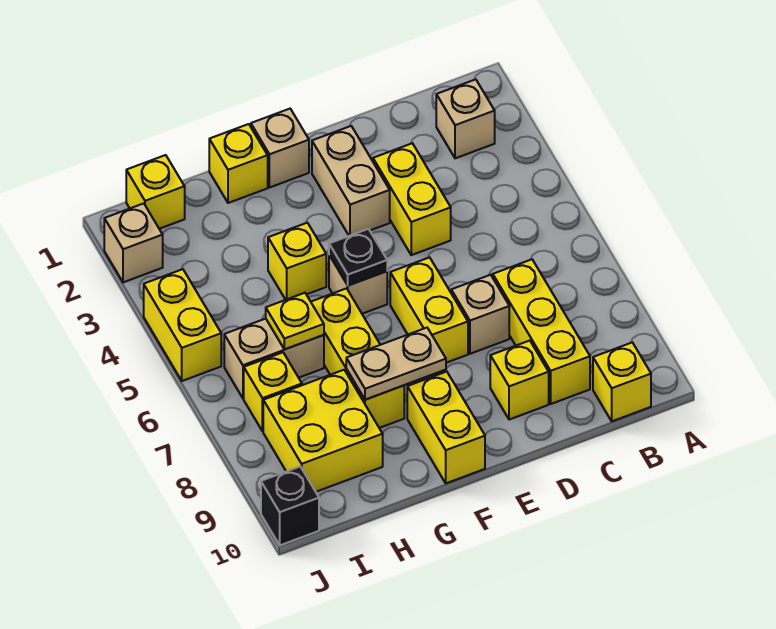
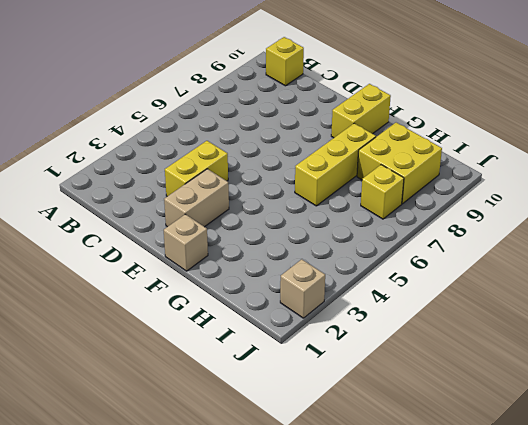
none -> tan 1x1 brick [436,79,495,158]
none -> yellow 1x3 brick [493,259,590,404]
none -> tan 1x1 brick [451,275,509,354]

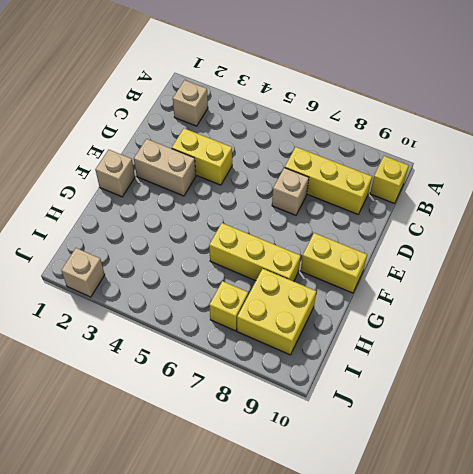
none -> yellow 1x1 brick [490,341,549,420]
none -> yellow 1x2 brick [390,257,468,363]
none -> tan 1x1 brick [329,255,387,314]

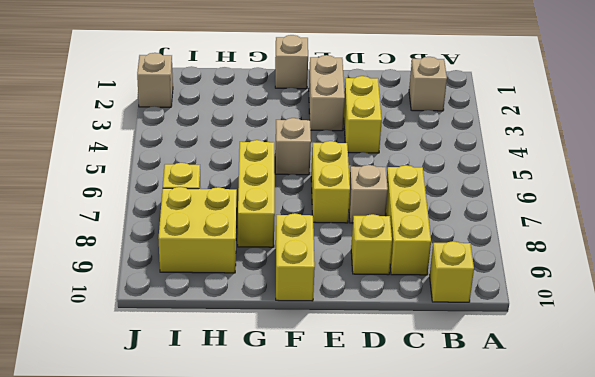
none -> yellow 1x1 brick [209,124,268,203]
none -> yellow 1x1 brick [268,223,326,300]
none -> tan 1x2 brick [224,319,324,398]

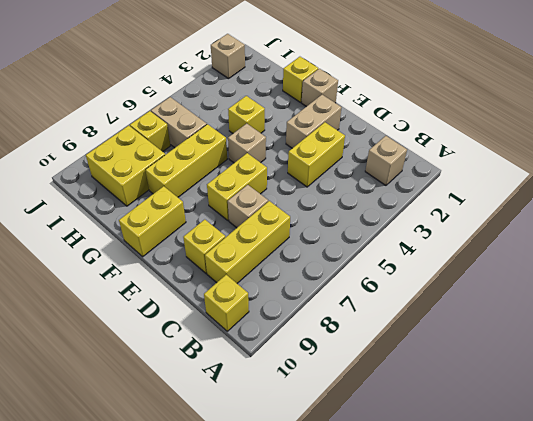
none -> yellow 1x1 brick [126,155,185,229]
none -> yellow 1x2 brick [144,269,221,381]
none -> black 1x1 brick [261,467,319,545]

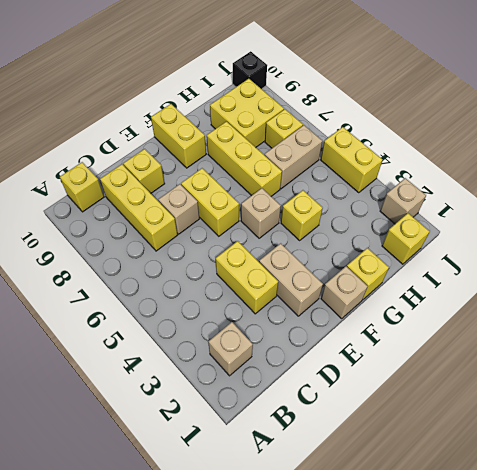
none -> black 1x1 plate [329,229,387,285]
none -> tan 1x2 plate [346,328,446,400]
none -> yellow 1x1 plate [266,293,324,349]

